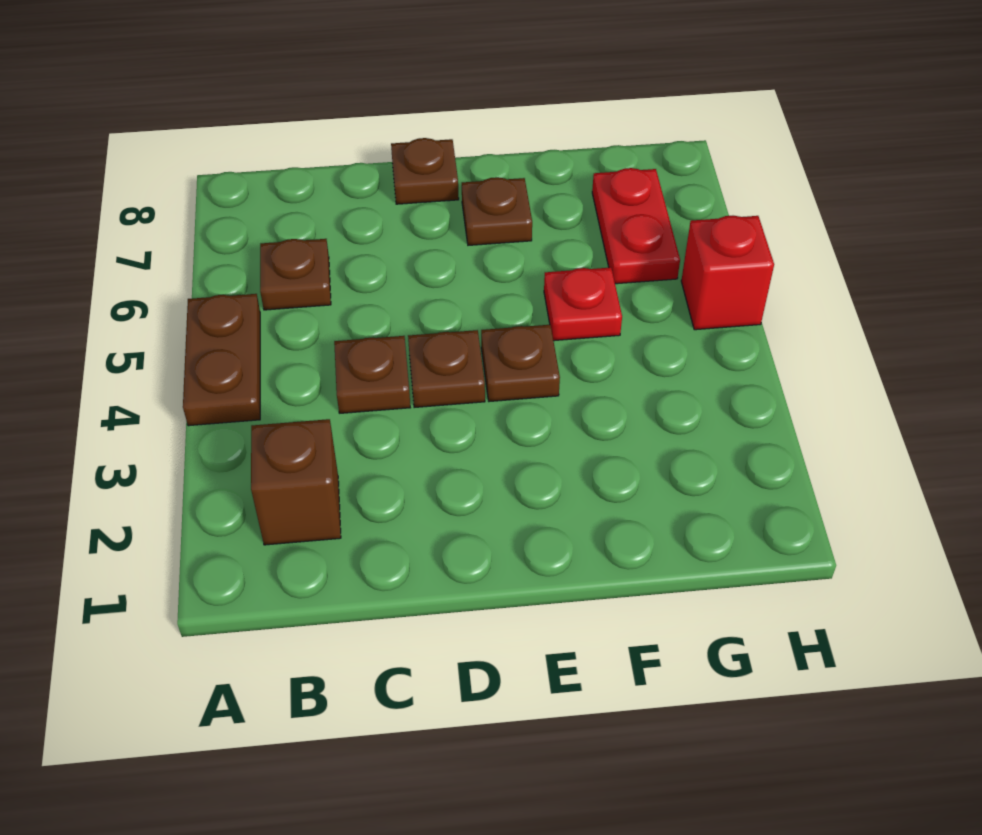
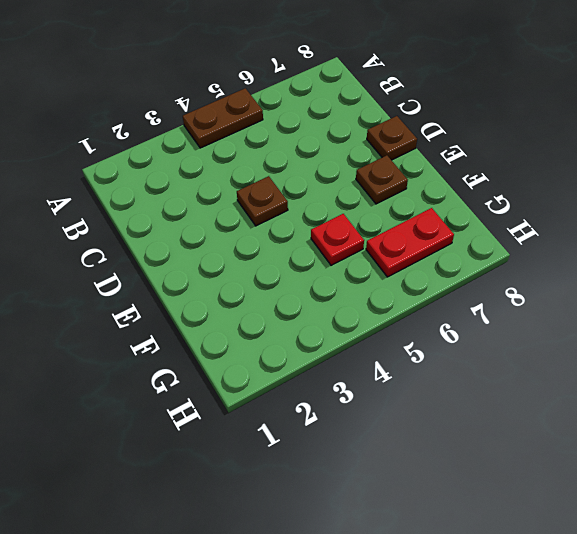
none -> brown 1x1 brick [251,419,341,545]
none -> brown 1x1 plate [260,239,331,310]

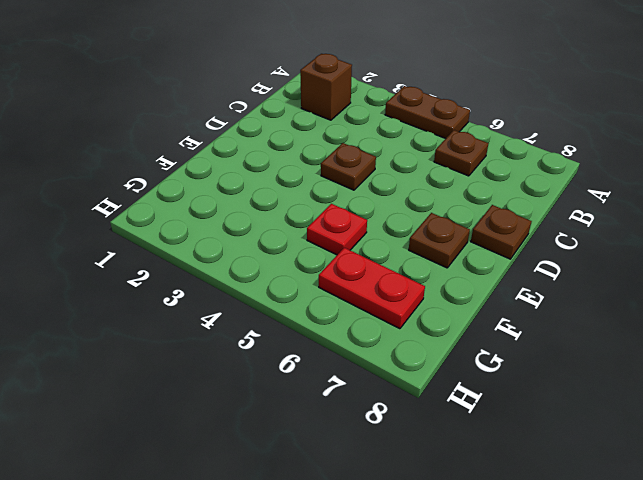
none -> brown 1x1 plate [334,336,410,413]
none -> brown 1x1 plate [481,325,560,402]

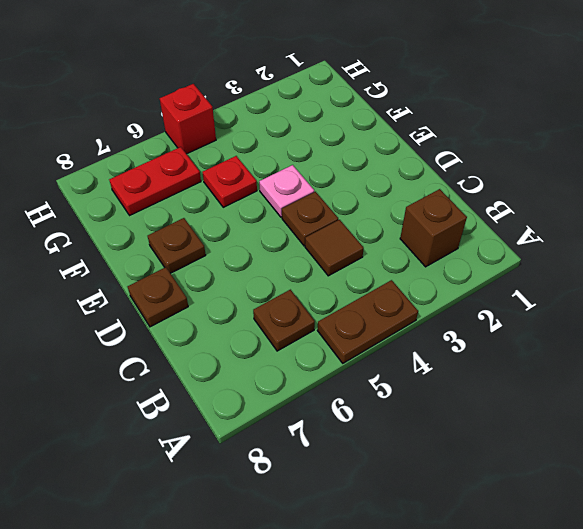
brown 1x1 tile [305,220,364,276] -> brown 1x1 plate [334,336,410,413]
pink 1x1 plate [259,165,314,217] -> brown 1x1 plate [481,325,560,402]

